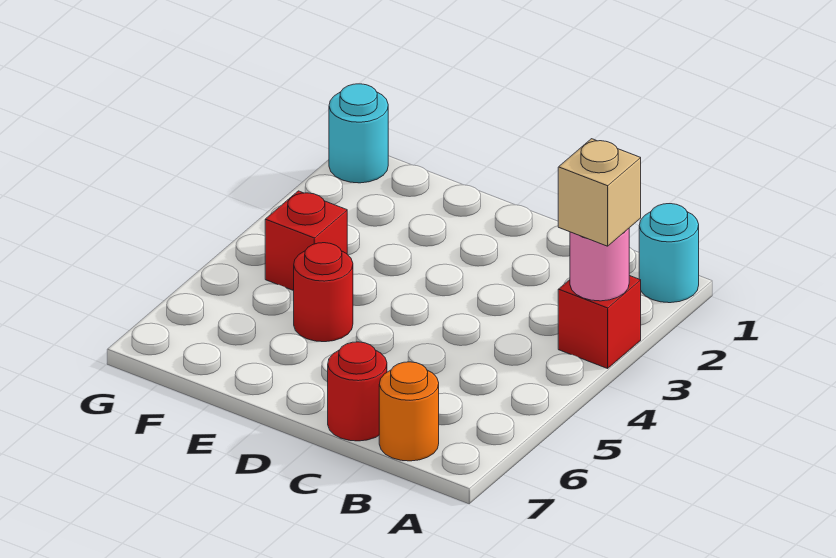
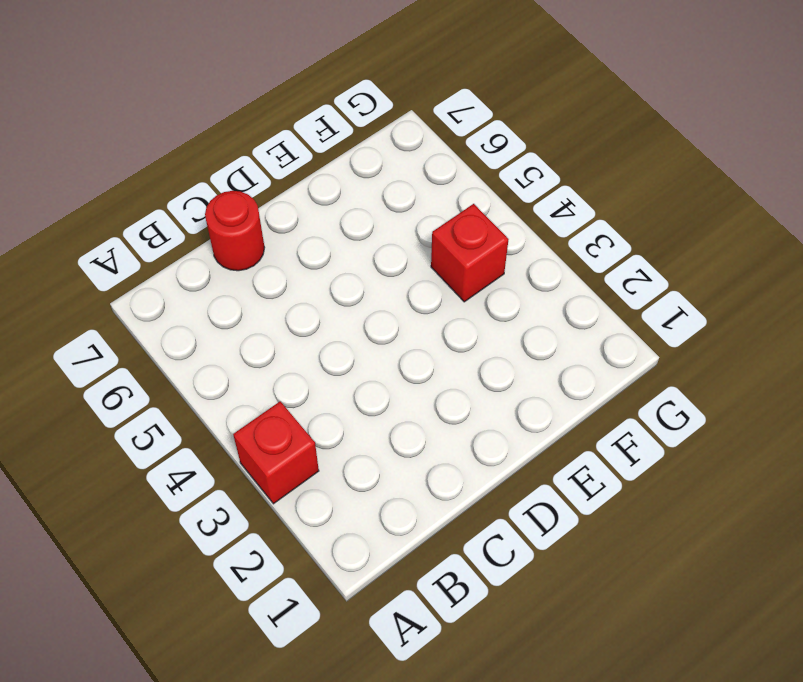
none -> cyan 1x1 round brick [639,204,699,303]
none -> orange 1x1 round brick [379,362,439,461]

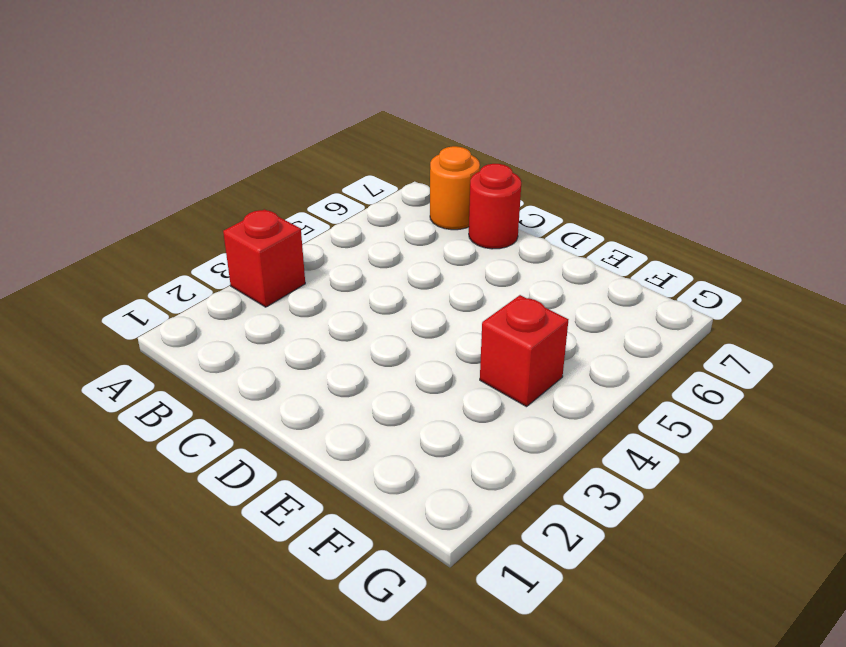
none -> cyan 1x1 round brick [639,204,699,303]
none -> red 1x1 round brick [294,243,353,342]

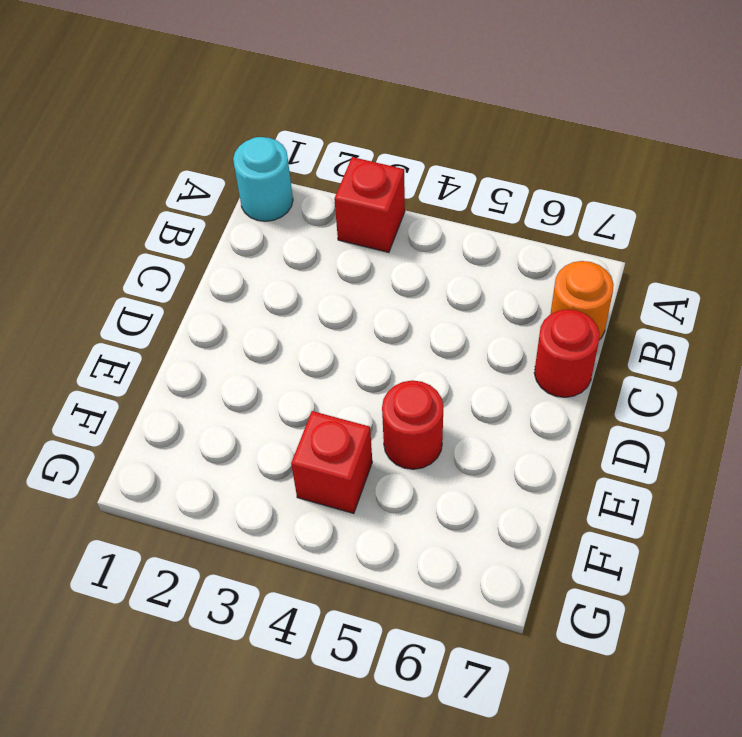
none -> cyan 1x1 round brick [329,84,388,183]
none -> pink 1x1 round brick [570,229,629,301]

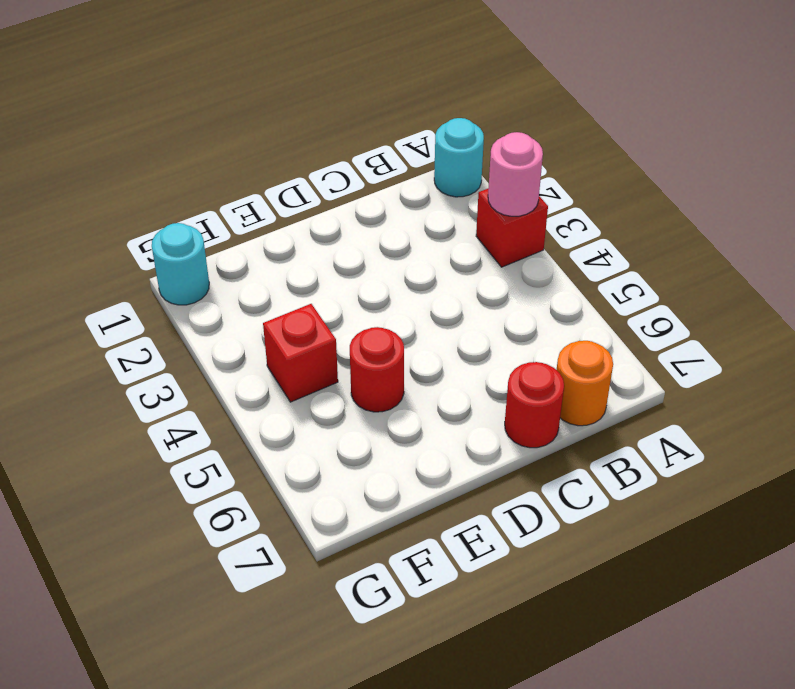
none -> tan 1x1 brick [558,139,641,246]

